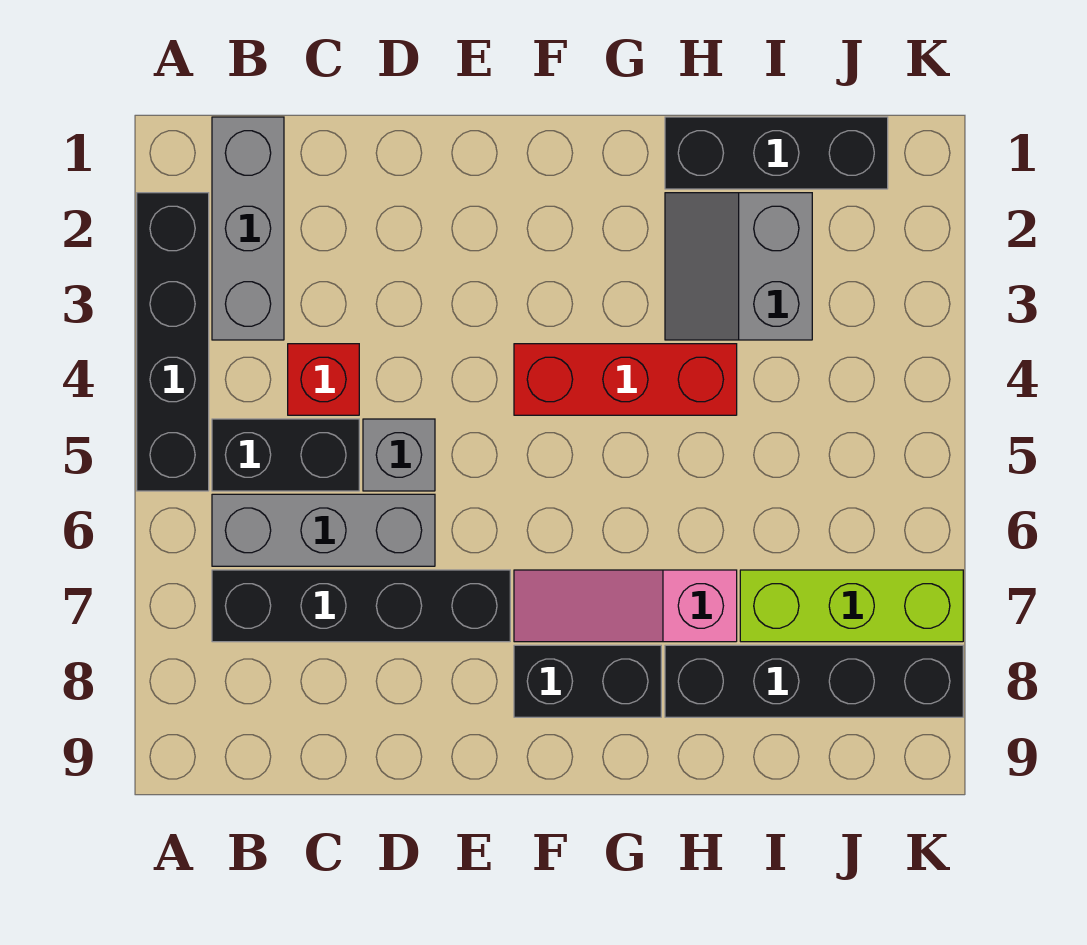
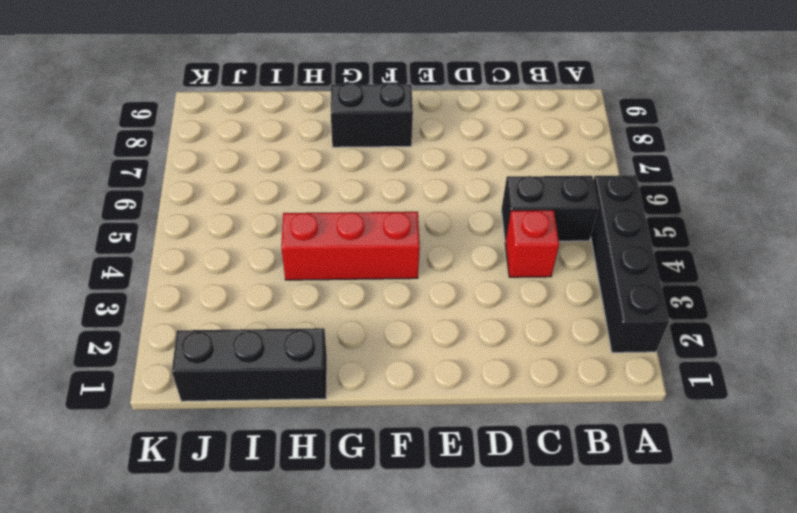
none -> grey 1x3 brick [212,117,284,340]
none -> grey 1x3 brick [212,494,435,566]
none -> black 1x4 brick [212,570,510,642]

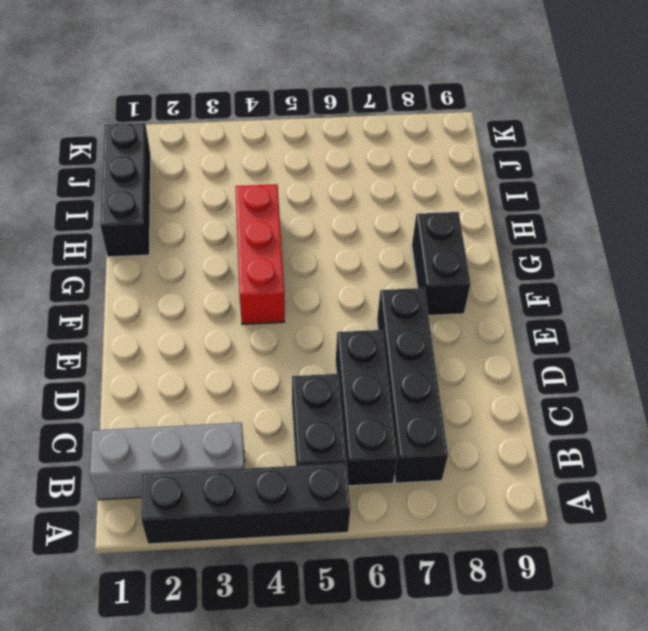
black 1x3 brick [336,330,397,486] -> grey 1x3 brick [212,494,435,566]
none -> red 1x1 brick [288,344,359,415]
none -> grey 1x1 brick [363,419,435,491]
none -> pink 1x3 slope [514,570,737,642]

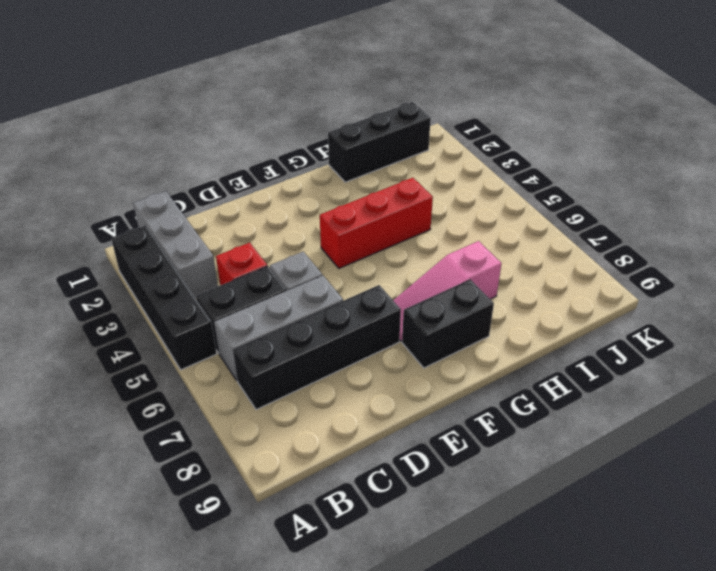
none -> grey 2x2 slope [665,193,812,340]
none -> black 1x4 brick [665,645,963,717]
none -> lime 1x3 brick [740,570,963,642]

